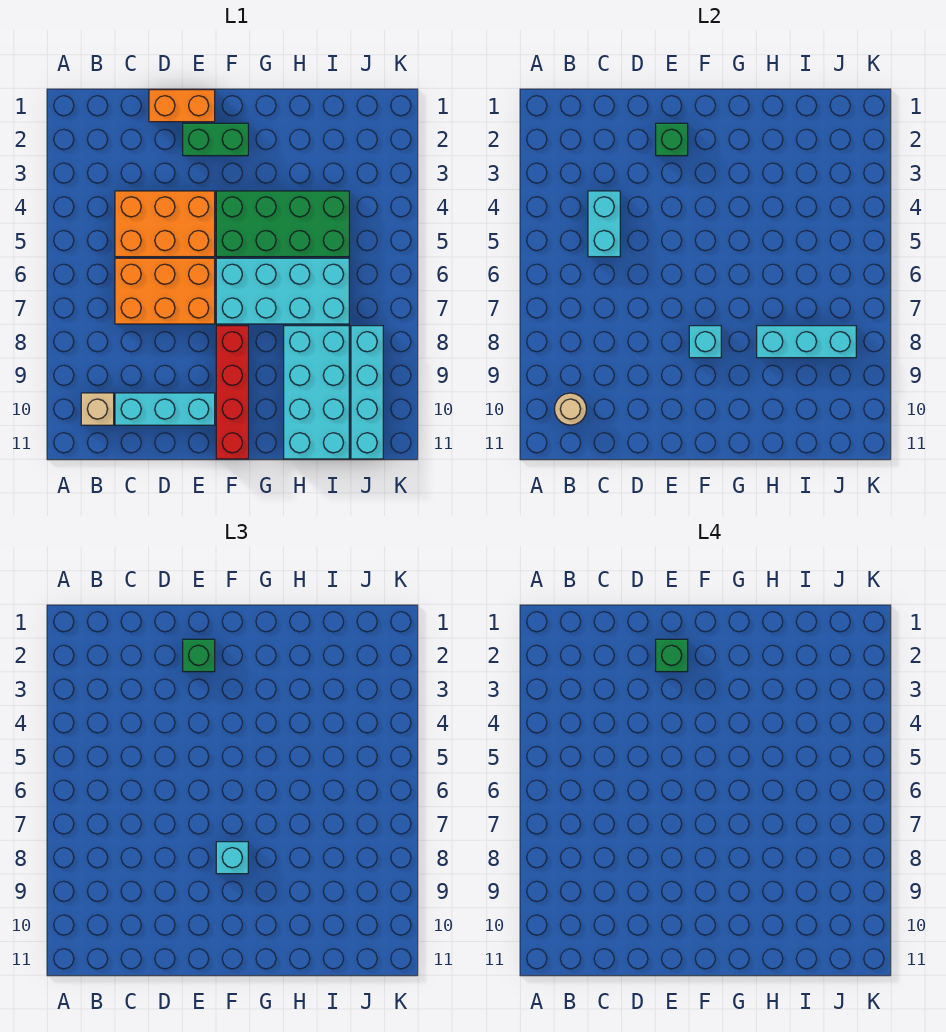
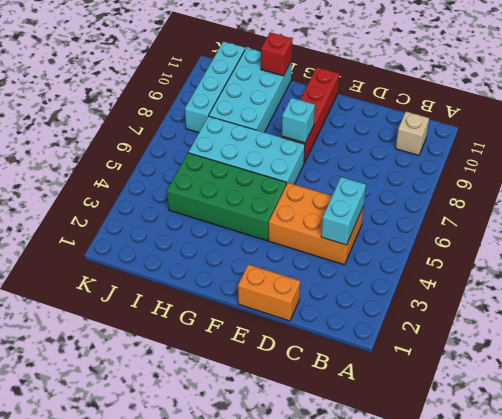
red 1x1 brick [261,32,292,76] -> none
none -> orange 2x3 brick [115,258,215,324]
none -> cyan 1x3 brick [115,393,215,425]
none -> green 1x2 brick [183,123,248,156]

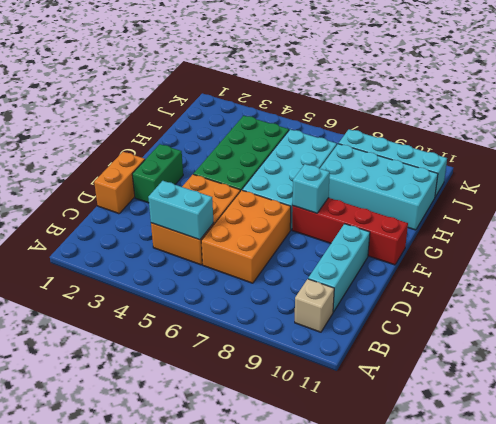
none -> tan 1x1 round brick [554,393,586,425]
none -> green 1x1 brick [656,123,688,156]
none -> cyan 1x3 brick [757,326,856,358]

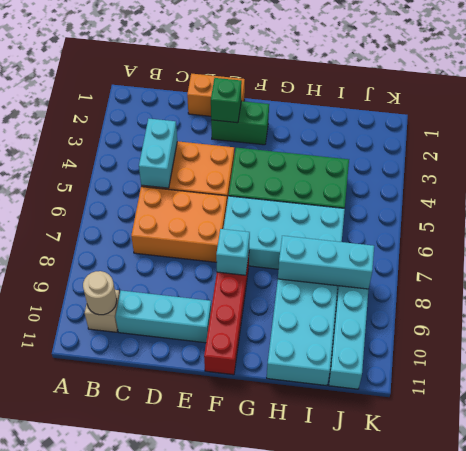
none -> green 1x1 brick [183,639,215,672]
none -> cyan 1x1 brick [216,842,248,874]
none -> green 1x1 brick [656,639,688,672]

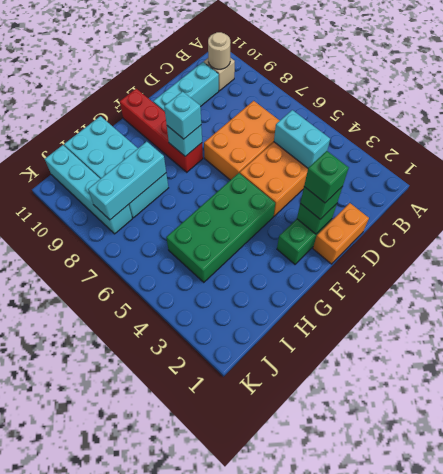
none -> cyan 2x4 brick [216,258,349,324]

